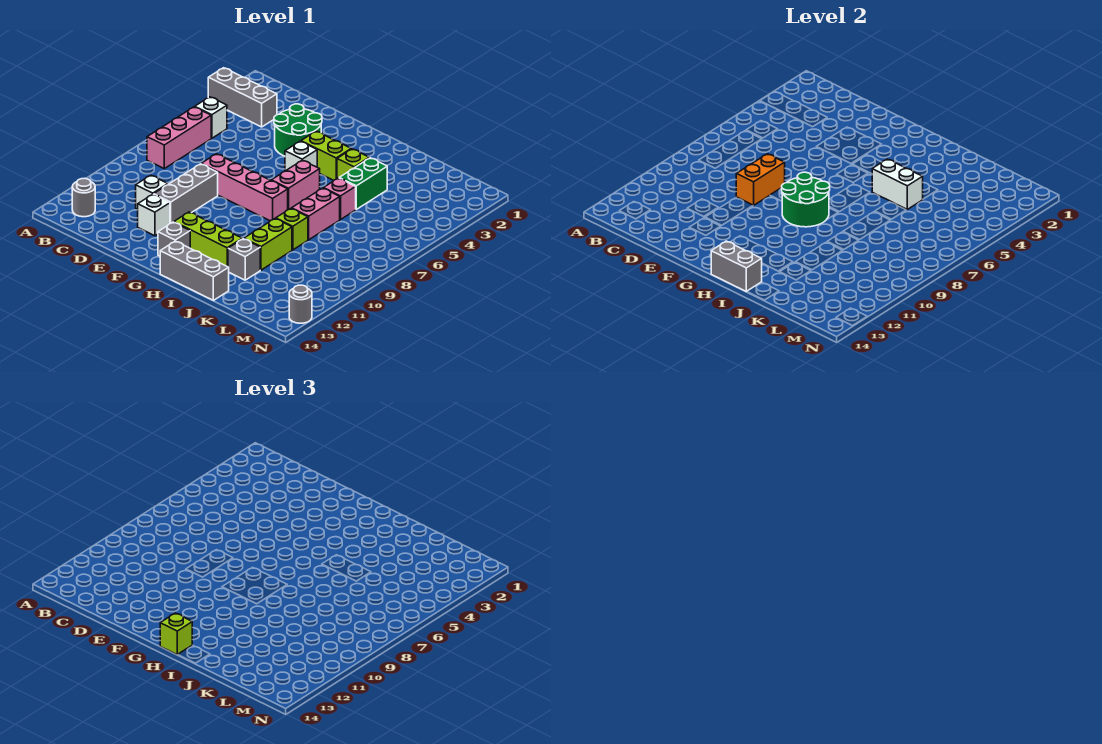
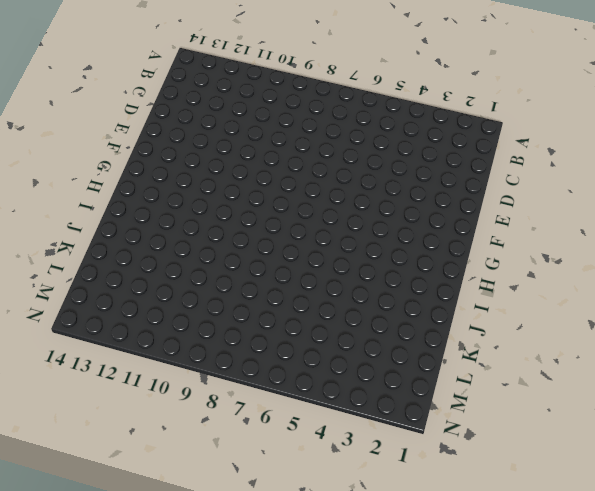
none -> grey 1x3 brick [208,68,277,127]
none -> white 1x1 brick [195,97,227,138]
none -> pink 1x3 brick [147,107,211,168]

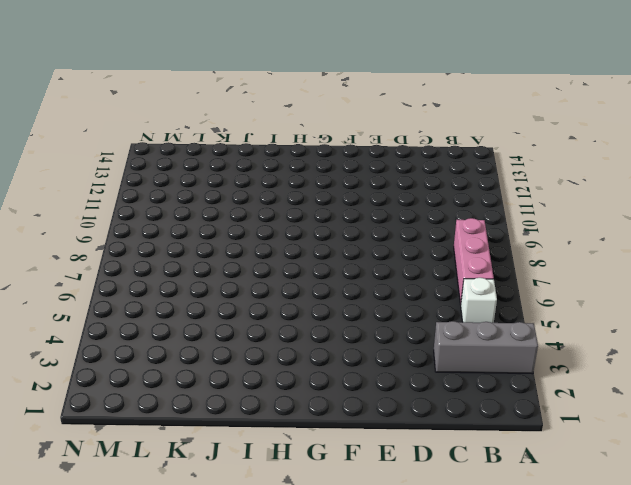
none -> grey 1x1 round brick [72,178,95,217]
none -> white 1x1 brick [136,175,168,209]
none -> green 2x2 round brick [274,104,322,156]

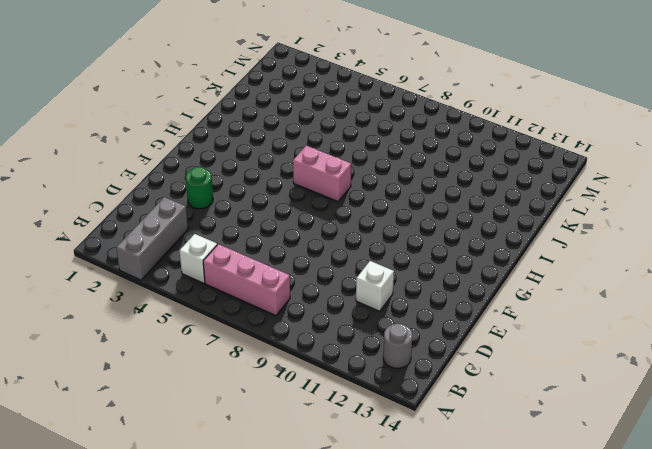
green 1x1 round brick [186,167,213,209] -> green 2x2 round brick [274,104,322,156]
none -> pink 1x4 brick [202,154,288,221]
none -> grey 1x3 brick [154,164,218,224]
none -> white 1x1 brick [138,194,170,236]

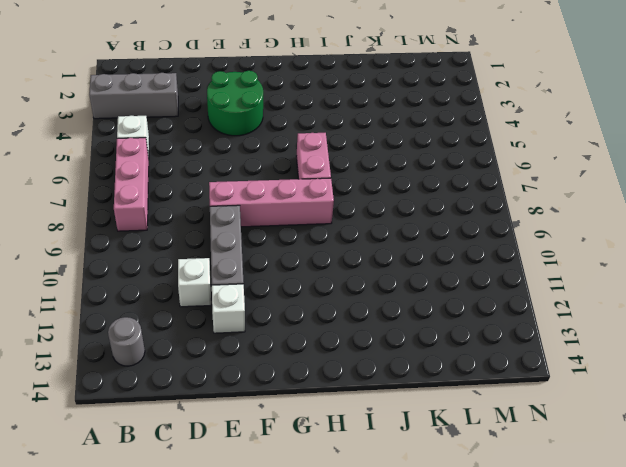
none -> lime 1x2 brick [301,131,351,180]
none -> white 1x1 brick [285,141,317,171]
none -> lime 1x3 brick [174,212,242,267]

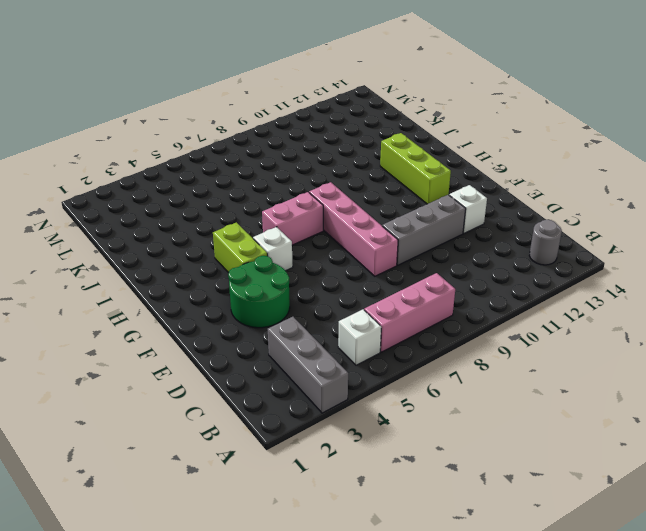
none -> white 1x1 brick [136,175,168,209]
none -> grey 1x1 brick [158,222,190,256]
none -> grey 1x3 brick [160,241,229,300]

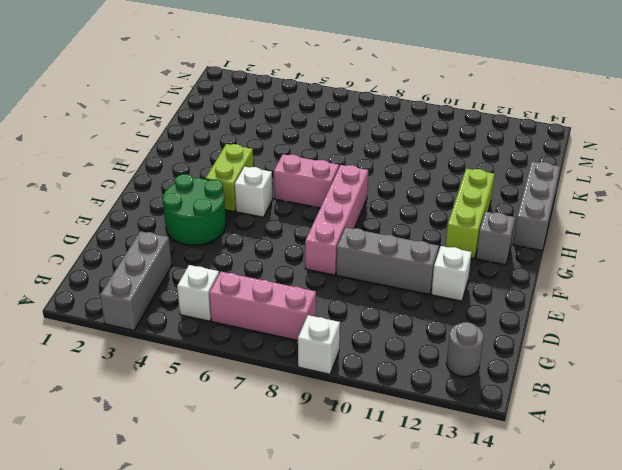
white 1x1 brick [298,315,340,374] -> white 1x1 brick moved to [136,175,168,209]
none -> lime 1x1 brick [337,149,369,179]
none -> green 1x2 brick [340,158,387,209]
none -> pink 1x1 brick [323,178,356,220]

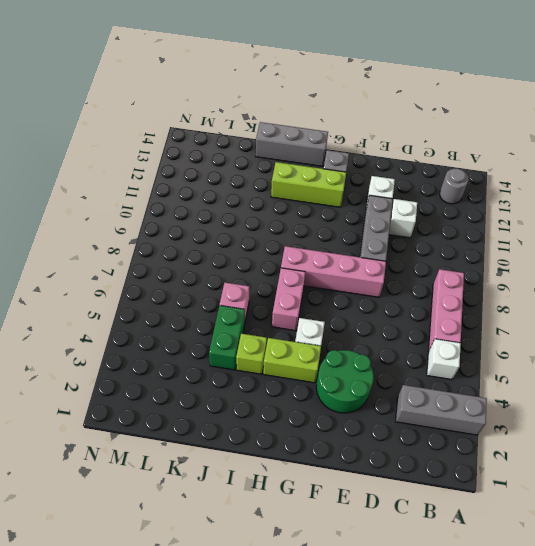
none -> pink 1x2 brick [292,188,340,240]
none -> lime 1x1 brick [276,208,308,250]
none -> lime 1x2 brick [244,219,292,270]

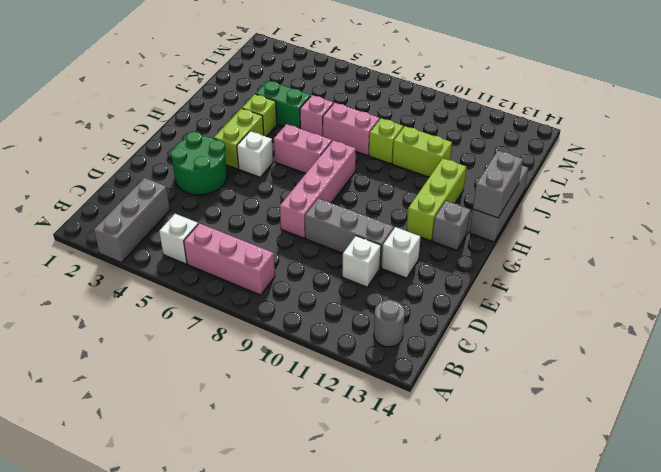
none -> grey 1x1 brick [228,239,260,280]
none -> grey 1x1 round brick [289,285,312,323]
none -> orange 1x2 brick [736,154,785,205]

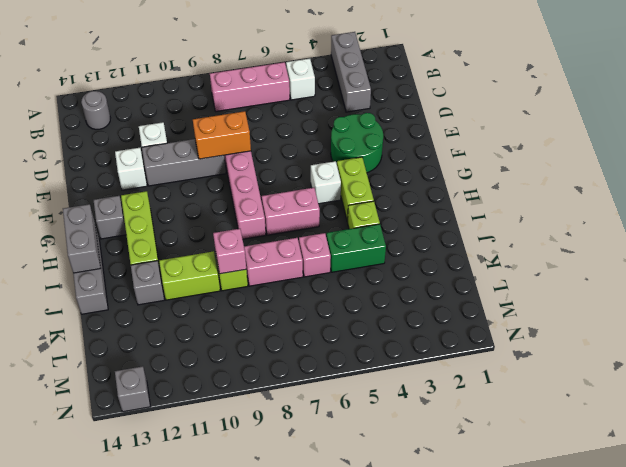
pink 1x1 brick [213,229,246,274] -> none
grey 1x1 brick [115,366,150,412] -> grey 1x1 round brick [289,285,312,323]
none -> green 2x2 round brick [782,172,830,227]
none -> white 1x2 brick [872,159,923,209]
none -> lime 1x1 brick [160,613,192,655]

